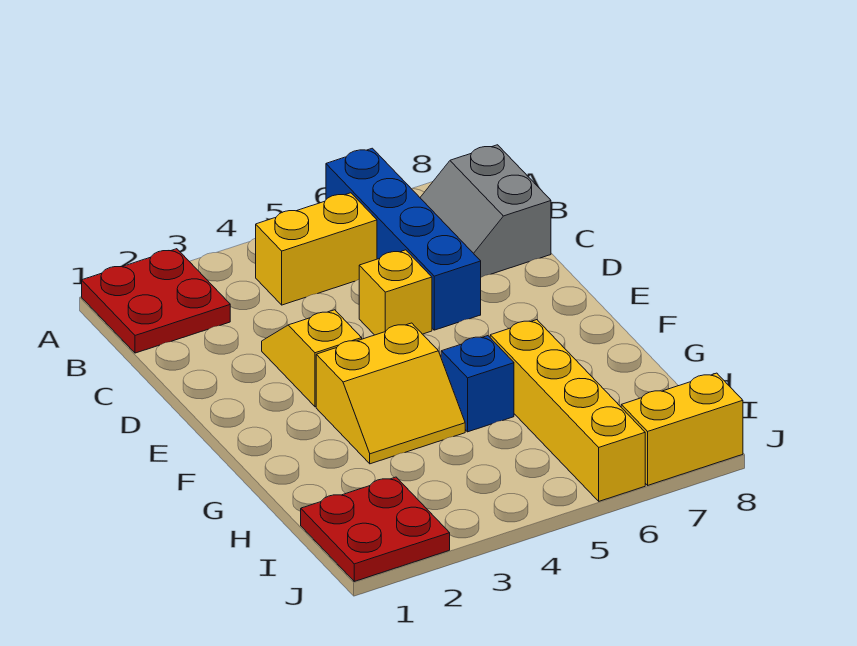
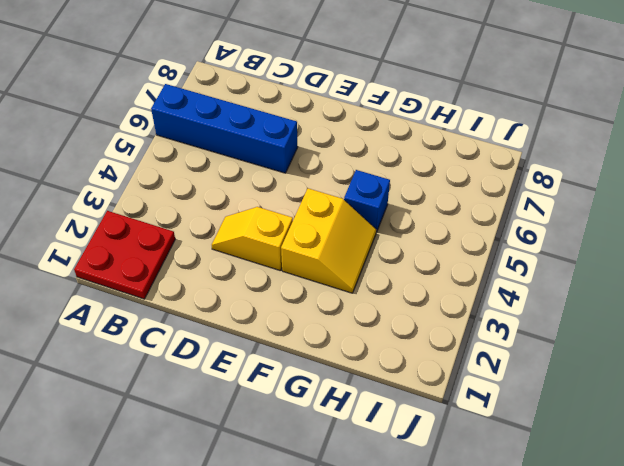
none -> yellow 1x2 brick [256,193,377,305]
none -> grey 2x2 slope [420,145,551,277]

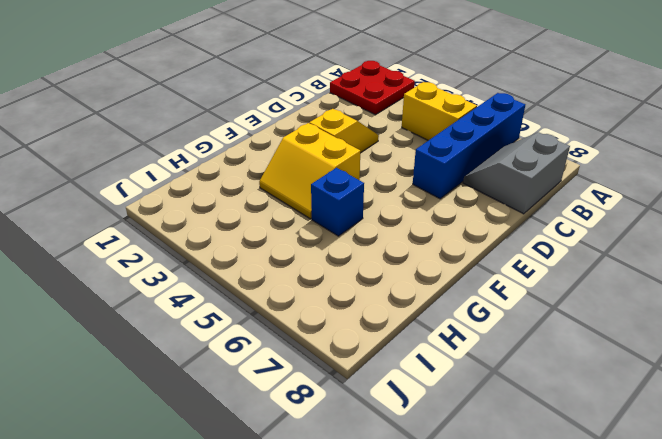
none -> yellow 1x1 brick [359,250,432,335]
none -> yellow 1x4 brick [490,320,645,501]

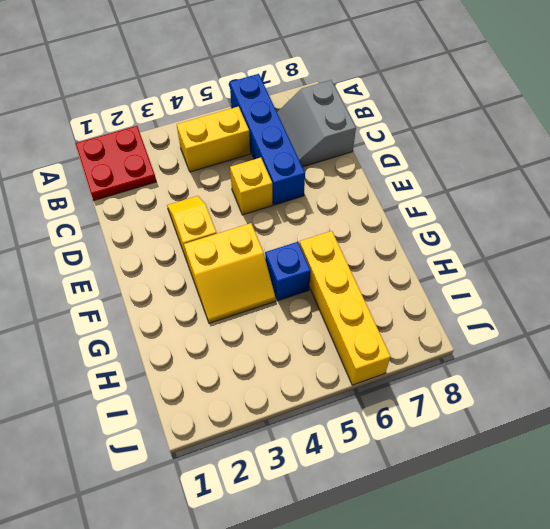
none -> red 2x2 plate [301,477,450,581]
none -> yellow 1x2 brick [621,373,743,485]

